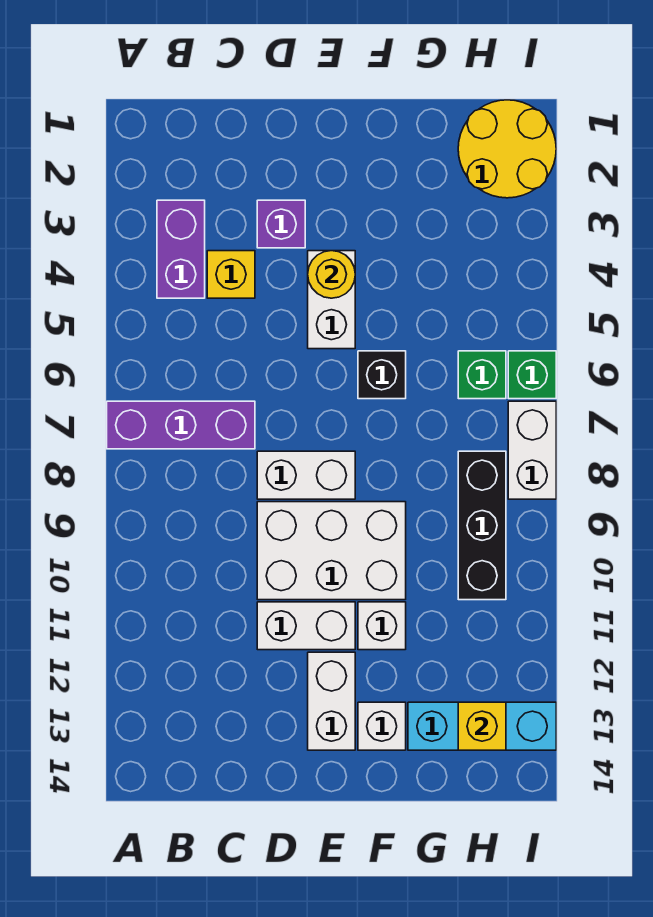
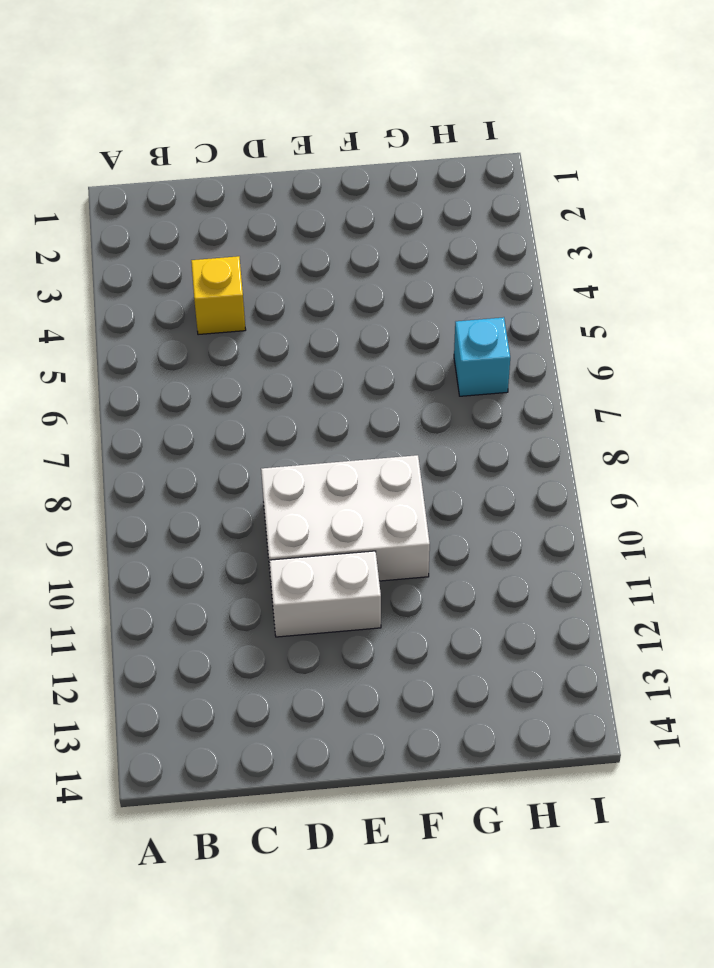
cyan 1x1 brick [454,317,510,396] -> green 1x1 brick [458,351,506,399]
none -> purple 1x3 brick [107,401,255,449]
none -> purple 1x2 brick [157,200,205,298]
none -> purple 1x1 brick [257,200,305,248]

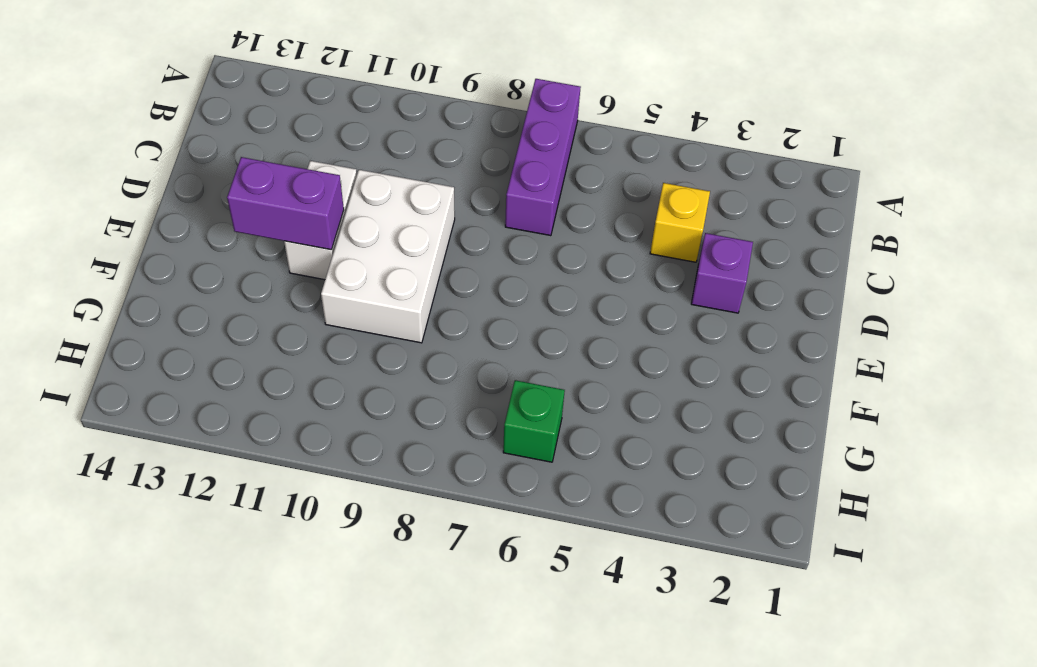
purple 1x2 brick [227,157,344,250] -> purple 1x2 brick moved to [157,200,205,298]
none -> white 1x2 brick [257,451,355,499]
none -> white 1x2 brick [308,251,355,349]
none -> white 1x2 brick [308,652,355,750]

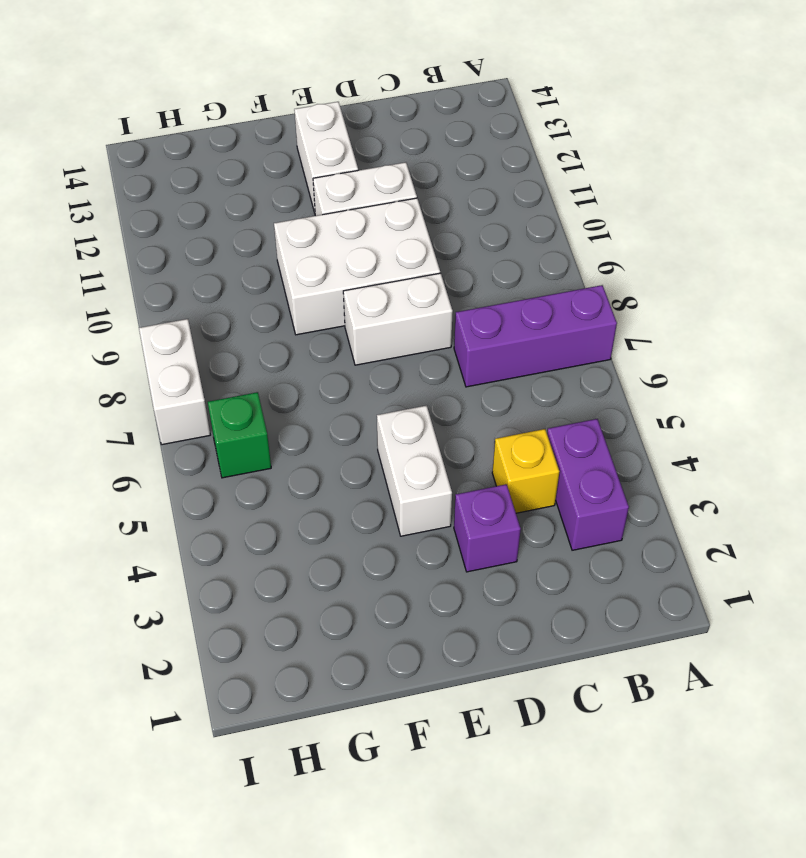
none -> black 1x1 brick [358,351,406,399]
none -> white 1x1 brick [358,602,406,650]
none -> white 1x1 brick [358,702,406,750]

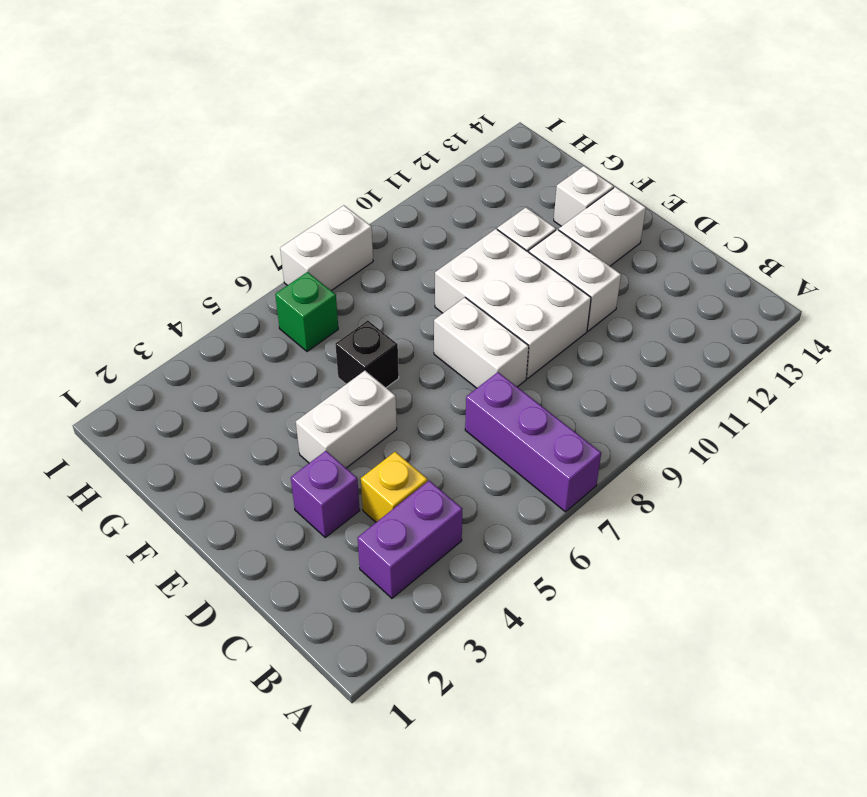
none -> cyan 1x3 brick [408,702,556,750]
none -> yellow 2x2 round brick [458,100,556,198]
none -> black 1x3 brick [458,451,506,600]

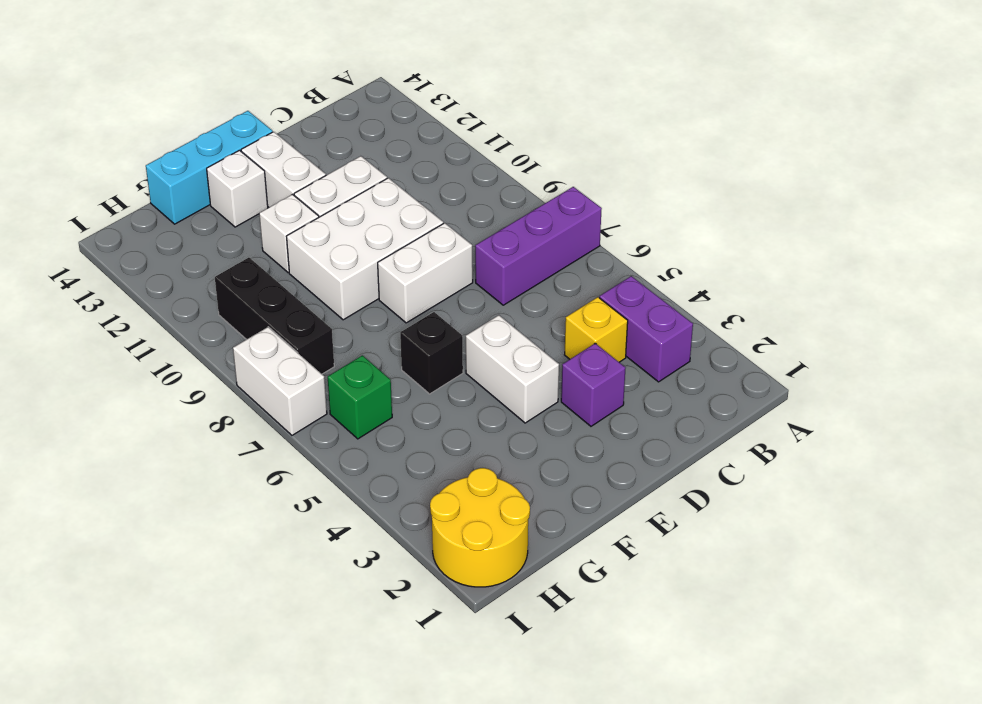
cyan 1x3 brick [146,111,273,224] -> cyan 1x3 brick moved to [408,702,556,750]
none -> green 1x1 brick [508,351,556,399]
none -> yellow 1x1 round brick [308,251,355,298]
none -> yellow 1x1 brick [458,702,506,750]

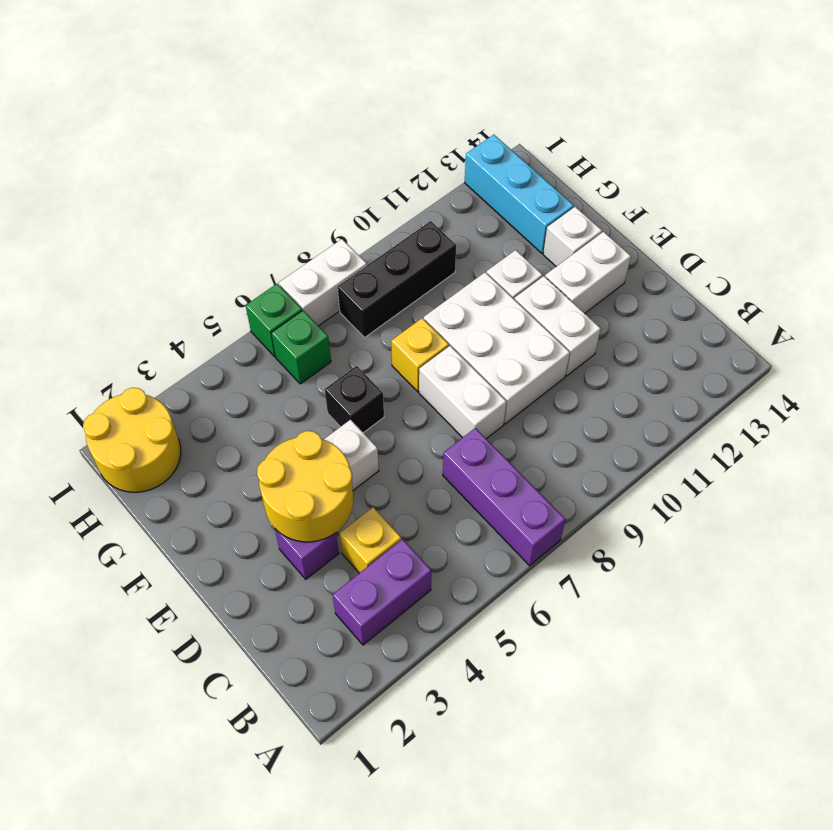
yellow 2x2 round brick [257,431,353,542] -> yellow 1x1 round brick [308,251,355,298]
yellow 1x1 brick [391,318,449,392] -> yellow 1x1 brick moved to [458,702,506,750]

